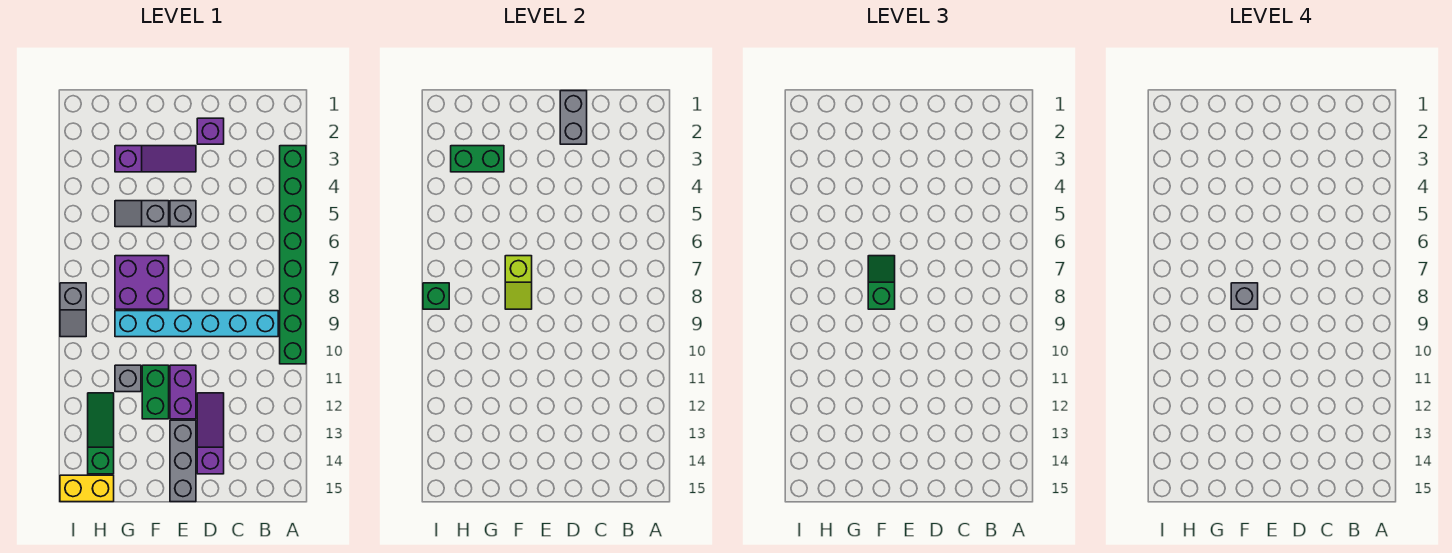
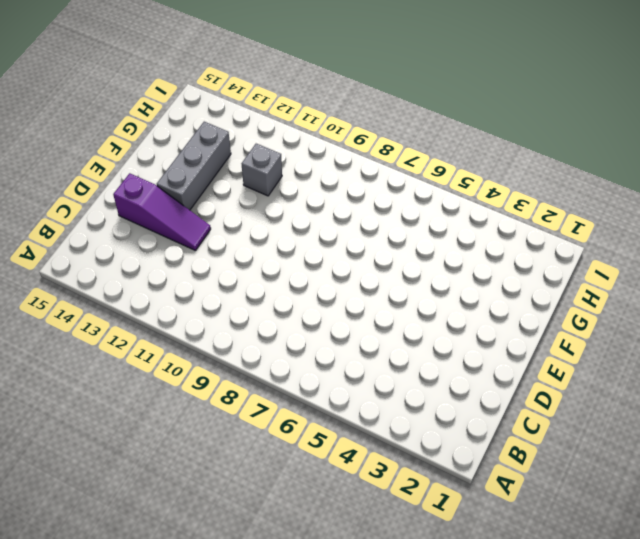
grey 1x3 brick [157,122,231,210] -> grey 1x3 brick turned to [170,420,196,502]
none -> green 1x8 brick [280,146,306,364]
none -> cyan 1x6 brick [115,311,278,337]
none -> purple 1x1 brick [197,118,224,144]

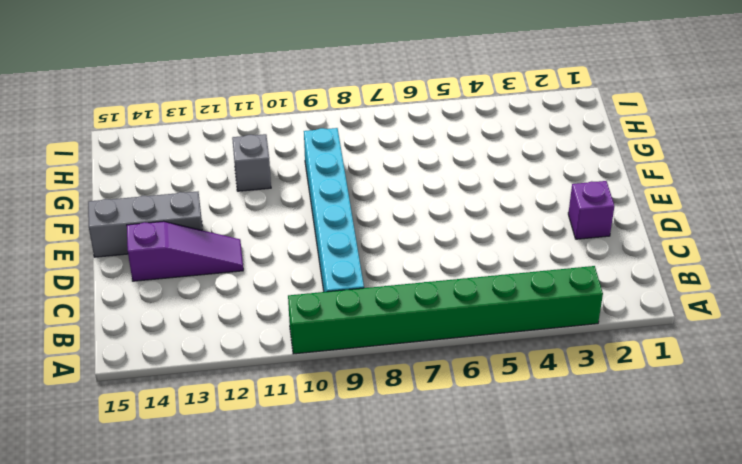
none -> purple 1x3 slope [115,146,196,172]
none -> grey 1x1 brick [170,201,196,227]
none -> purple 1x2 brick [170,365,196,419]

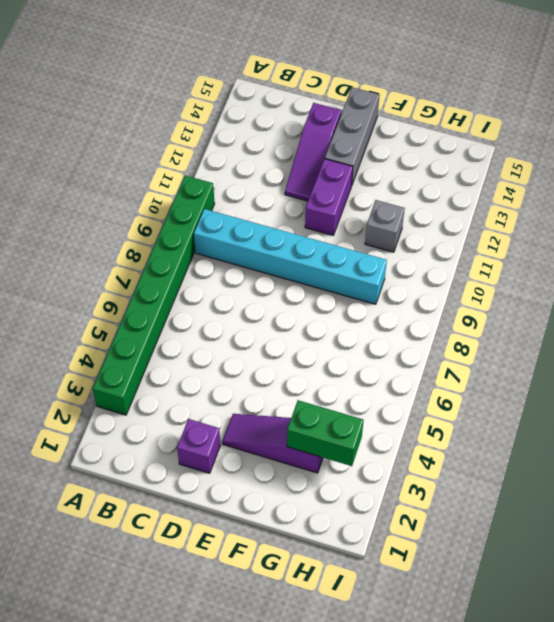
none -> grey 1x1 brick [170,201,196,227]
none -> grey 1x2 slope [115,201,169,227]
none -> purple 2x2 brick [115,256,169,309]

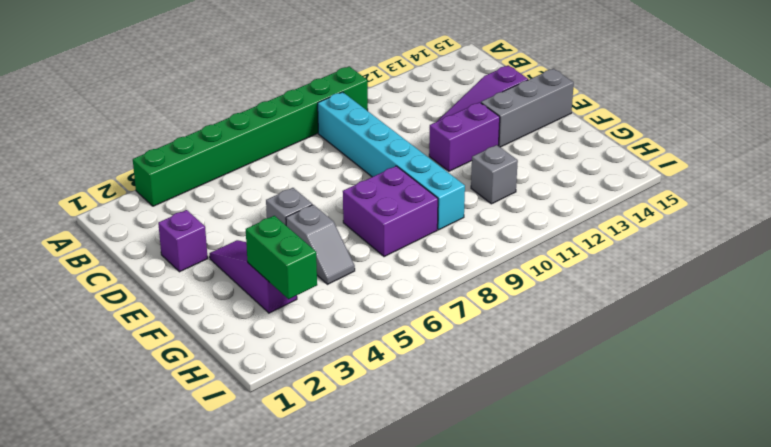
none -> green 1x2 brick [142,365,169,419]
none -> green 1x3 slope [88,393,114,474]
none -> yellow 1x2 brick [60,475,114,502]

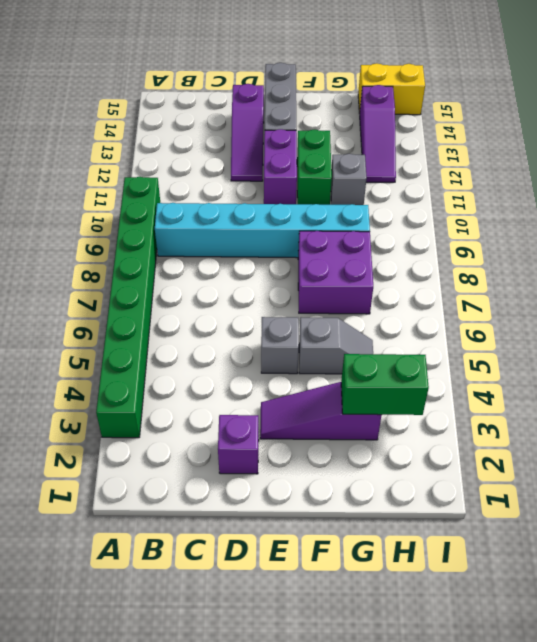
purple 1x3 slope [359,85,396,182] -> green 1x3 slope [88,393,114,474]
none -> grey 1x2 slope [60,283,86,337]
none -> grey 1x2 brick [560,91,587,144]
none -> lime 1x2 slope [505,256,532,309]

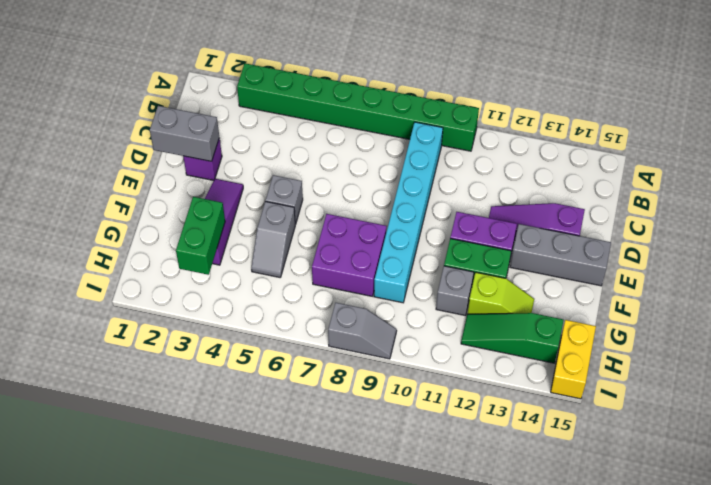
lime 1x2 slope [468,272,534,314] -> lime 1x2 slope moved to [505,256,532,309]
none -> green 1x1 brick [423,283,449,309]
none -> green 1x2 slope [868,256,895,309]
none -> grey 1x1 brick [1231,283,1258,309]

